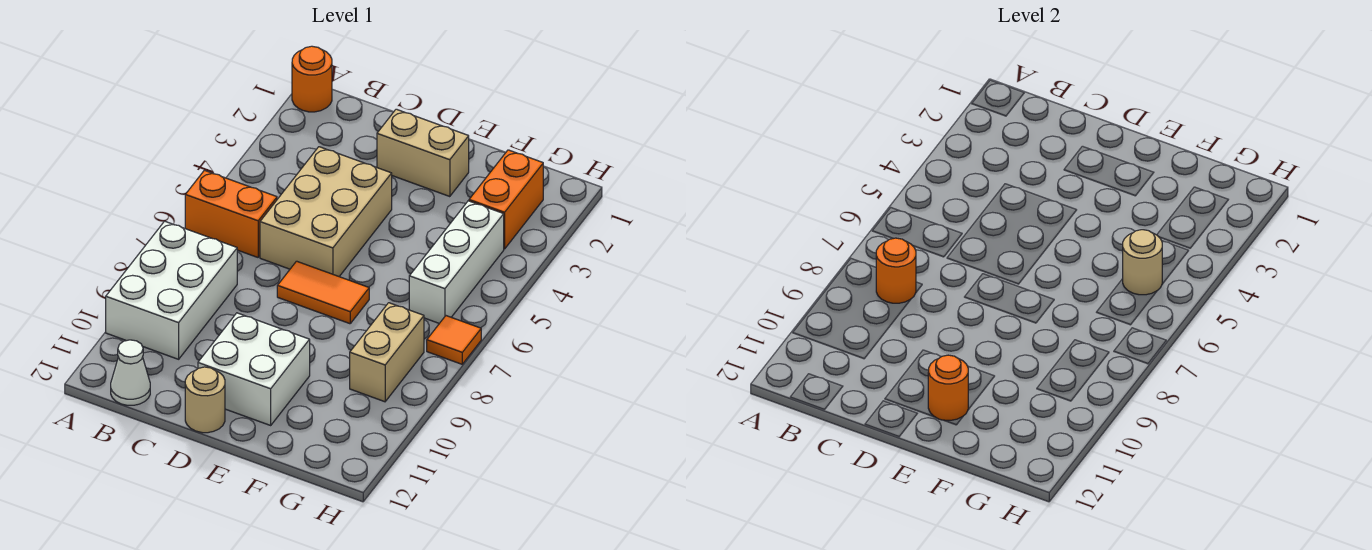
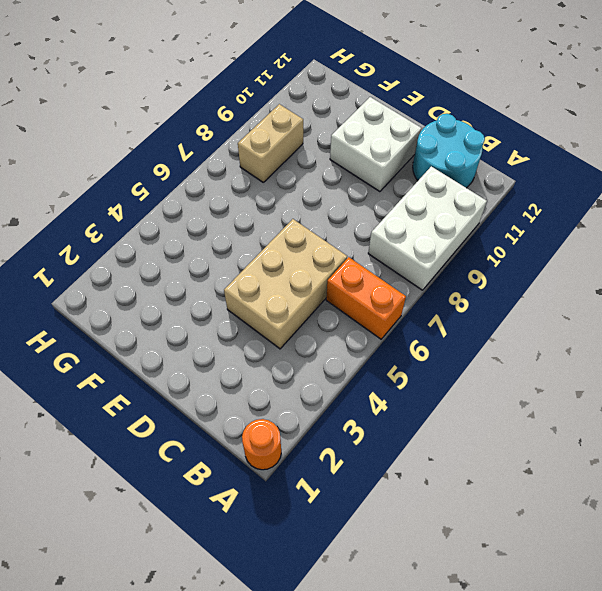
cyan 2x2 round brick [413,114,485,188] -> white 1x1 cone [111,340,150,405]
none -> tan 1x2 brick [377,109,469,197]
none -> orange 1x2 tile [277,261,369,324]
none -> tan 1x1 round brick [185,367,225,433]

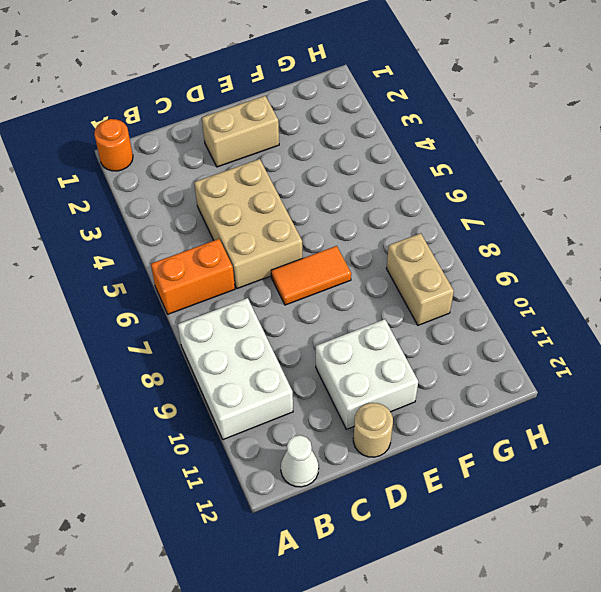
none -> orange 1x2 brick [469,150,543,249]
none -> white 1x3 brick [409,201,504,323]
none -> orange 1x1 tile [427,316,481,364]

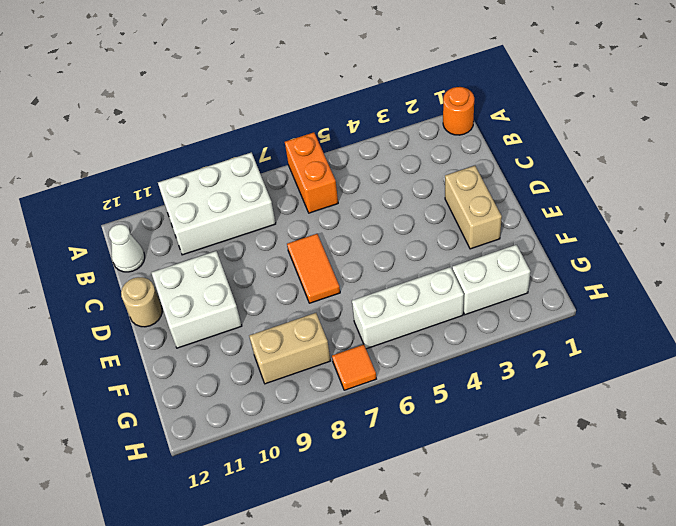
white 1x2 brick [452,245,531,315] -> orange 1x2 brick [469,150,543,249]
none -> tan 2x3 brick [260,147,392,276]
none -> orange 1x1 round brick [876,238,916,303]
none -> orange 1x1 round brick [928,355,968,420]

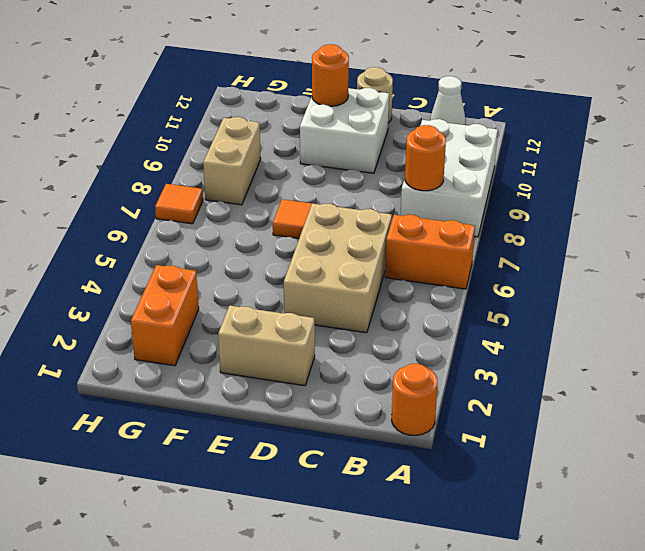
none -> white 1x3 brick [409,201,504,323]
none -> tan 1x1 round brick [1123,230,1162,295]

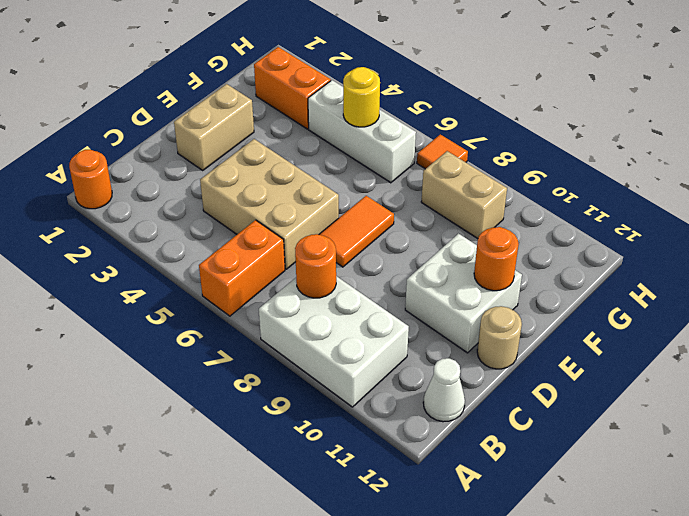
yellow 1x1 round brick [343,67,380,127] -> tan 1x1 round brick [1123,230,1162,295]

